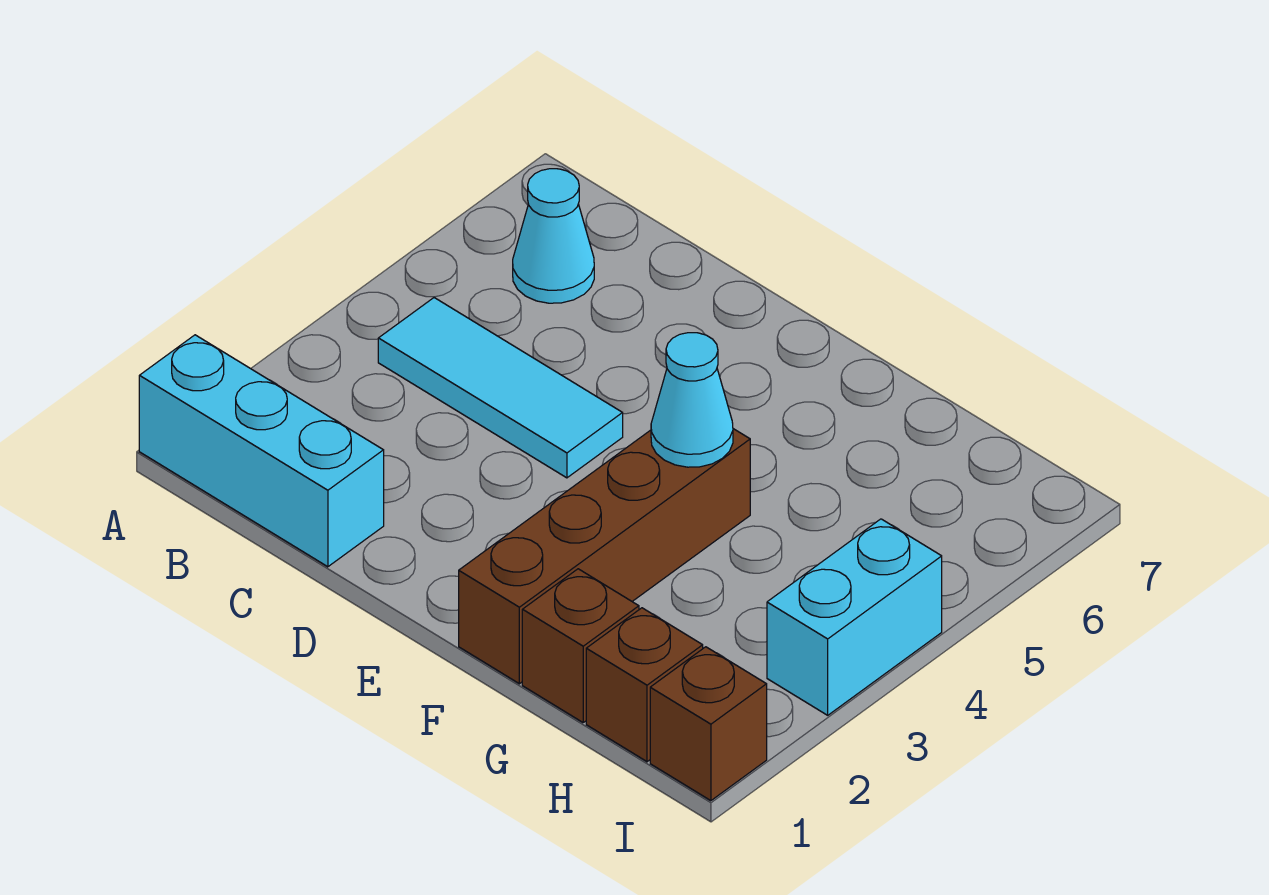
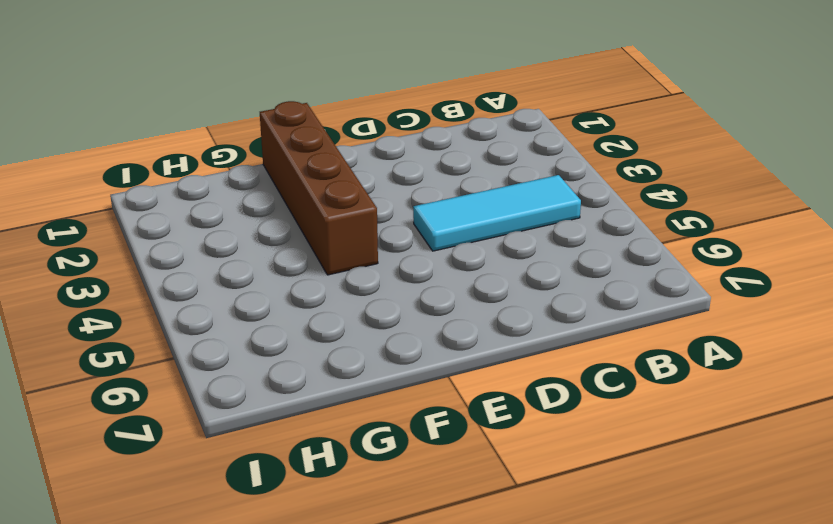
none -> cyan 1x3 brick [139,335,384,567]
none -> cyan 1x1 cone [513,169,594,303]

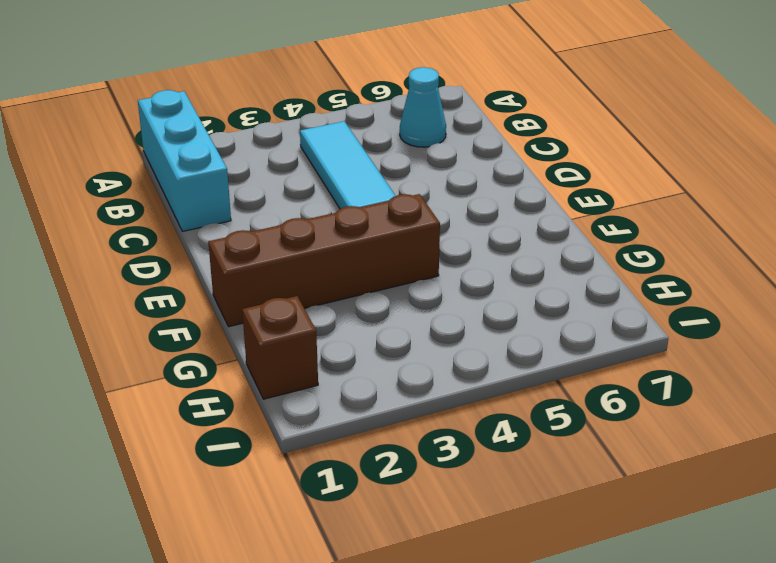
none -> brown 1x1 brick [522,569,639,722]
none -> brown 1x1 brick [650,647,767,801]

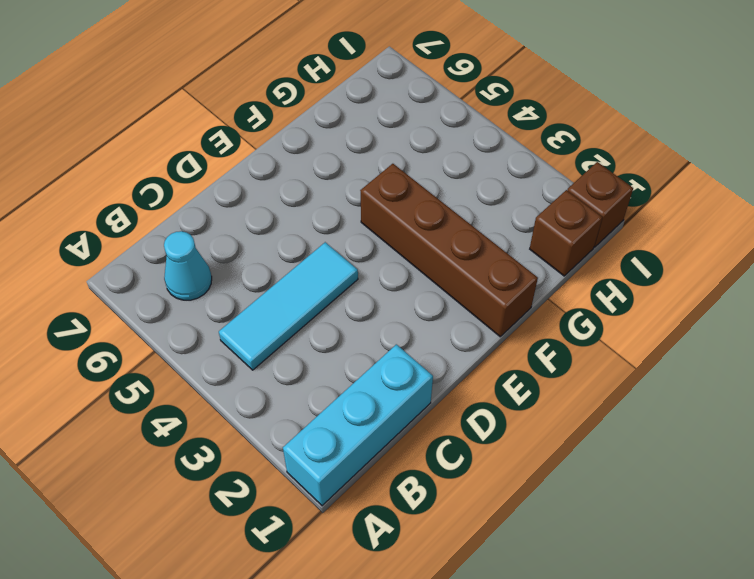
none -> brown 1x1 brick [522,569,639,722]
none -> cyan 1x2 brick [767,519,942,715]

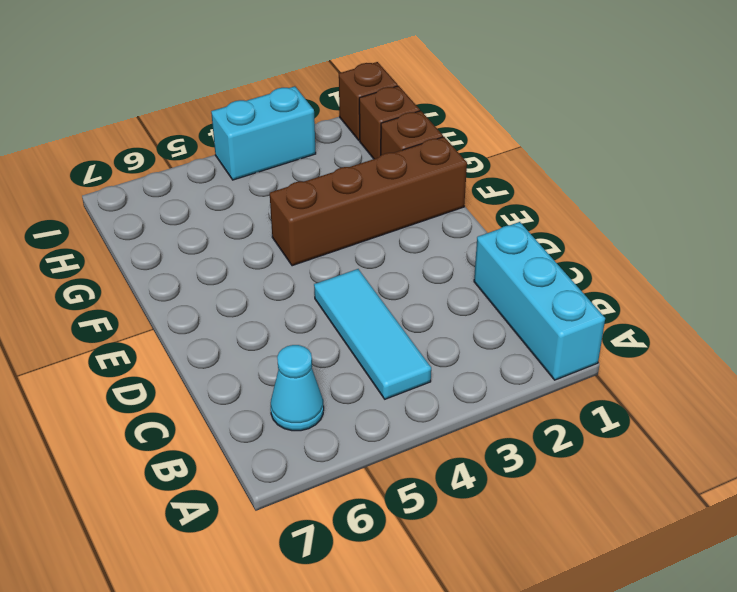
none -> cyan 1x1 cone [651,333,733,467]

